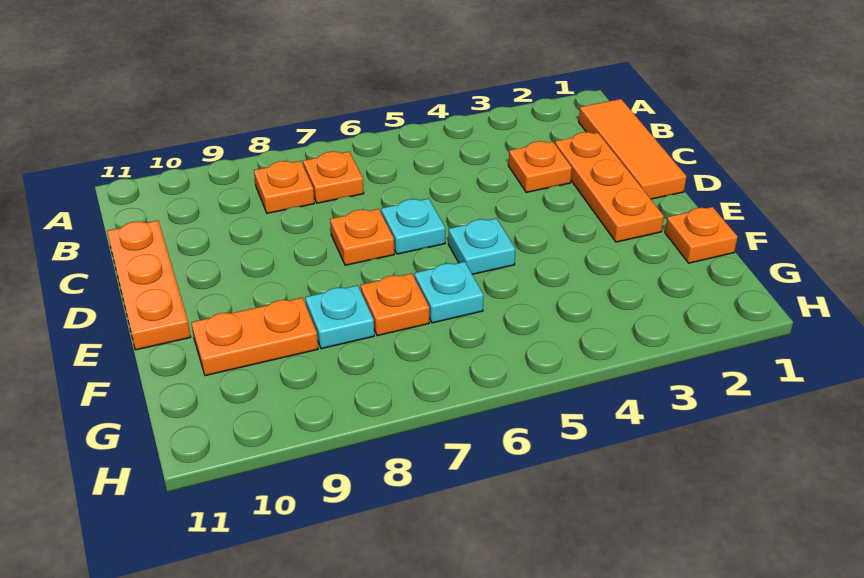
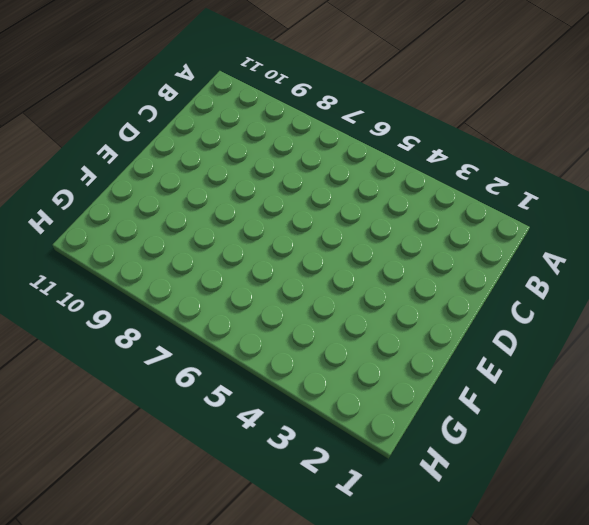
none -> orange 1x3 tile [579,99,687,199]
none -> orange 1x1 plate [303,151,364,203]
none -> orange 1x1 plate [254,161,314,213]

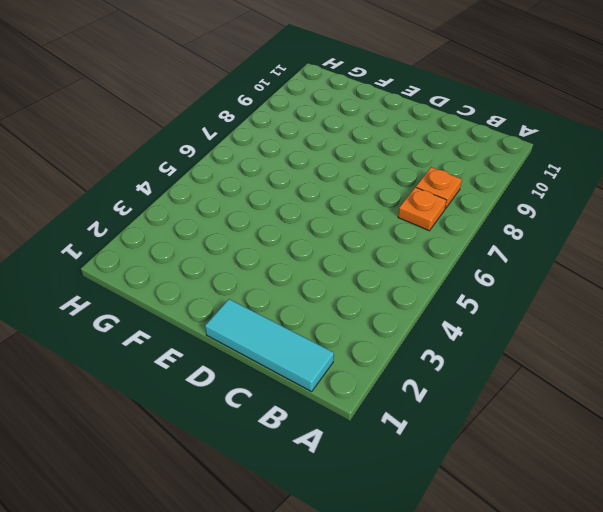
cyan 1x3 tile [205,299,334,392] -> orange 1x3 tile [579,99,687,199]
none -> orange 1x3 plate [555,132,664,242]
none -> orange 1x1 plate [508,141,572,192]
none -> orange 1x3 plate [107,220,191,350]

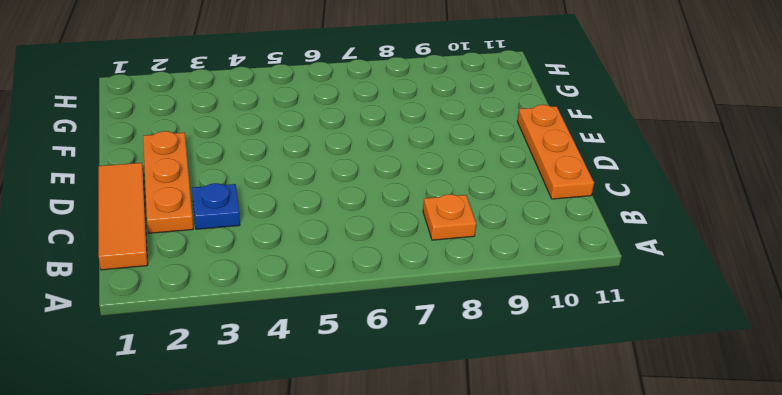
blue 1x1 plate [192,183,240,229] -> orange 1x1 plate [508,141,572,192]
none -> orange 1x1 plate [303,151,364,203]
none -> cyan 1x1 plate [381,199,445,254]
none -> orange 1x1 plate [330,209,394,265]

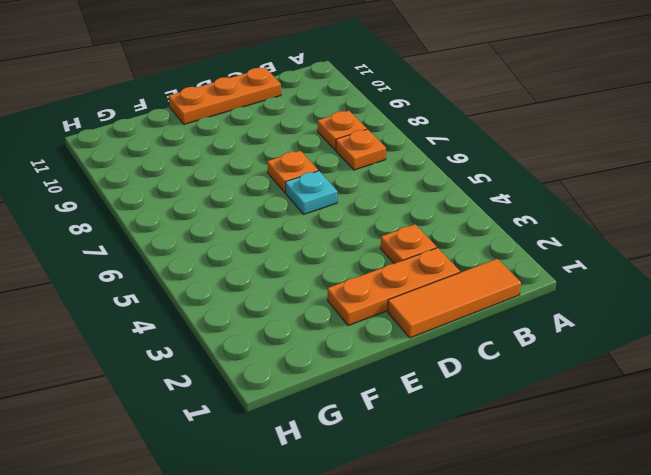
none -> cyan 1x1 plate [448,218,515,274]
none -> orange 1x1 plate [665,207,737,263]
none -> cyan 1x1 plate [414,262,484,323]

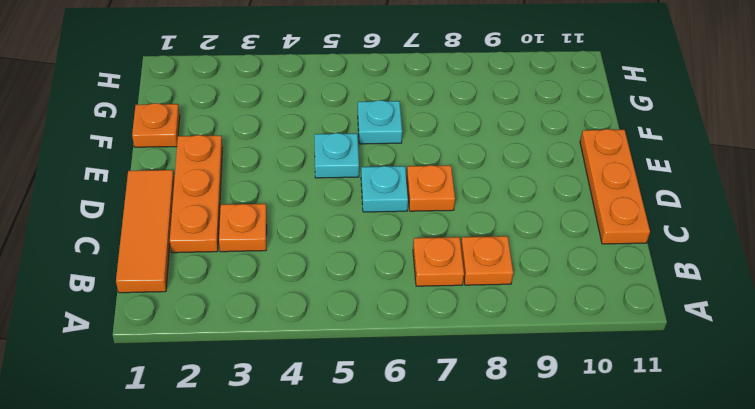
none -> orange 1x1 plate [361,273,429,336]
none -> cyan 1x1 plate [305,285,374,349]
none -> orange 1x2 plate [191,298,318,376]

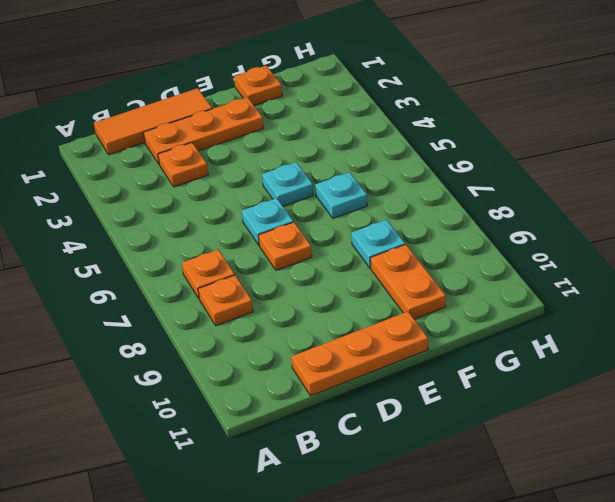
none -> orange 1x1 plate [361,273,429,336]

